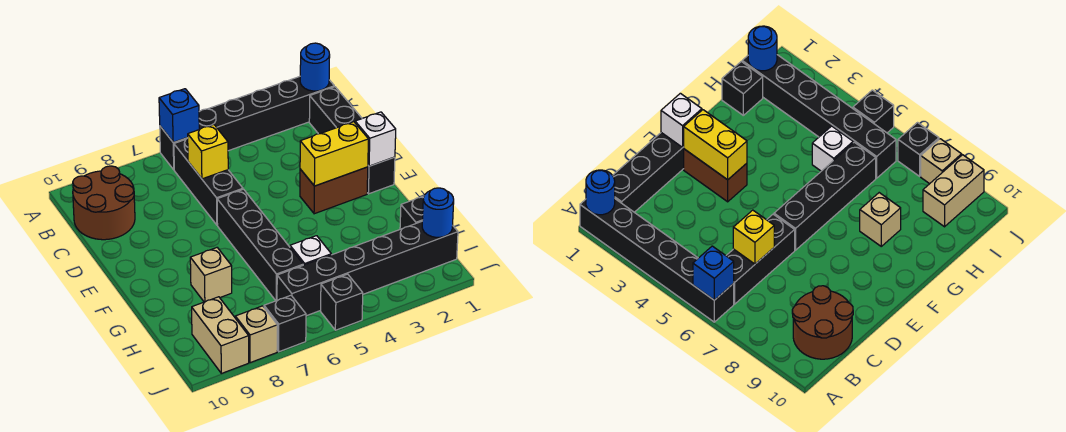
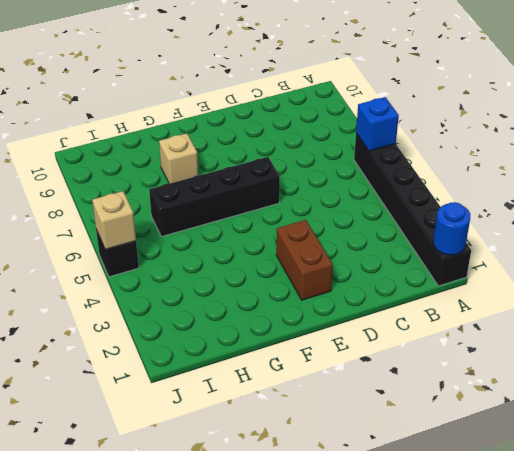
tan 1x1 brick [92,191,136,249] -> tan 1x1 brick moved to [235,306,277,363]
none -> black 1x4 brick [309,87,395,194]
none -> black 1x3 brick [174,138,243,225]
none -> brown 2x2 round brick [73,166,135,240]

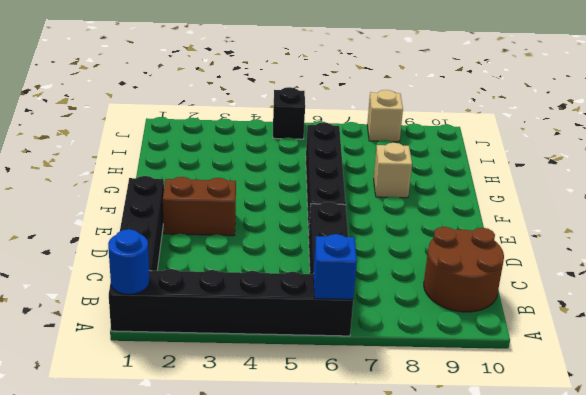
none -> black 1x1 brick [400,196,424,229]
none -> white 1x1 brick [290,236,331,265]
none -> black 1x6 brick [277,222,458,316]

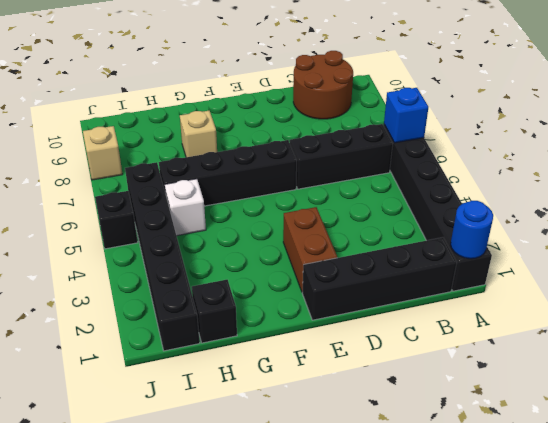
none -> tan 1x2 brick [192,297,249,373]
none -> black 1x1 brick [264,295,306,352]
none -> yellow 1x1 brick [187,125,228,179]

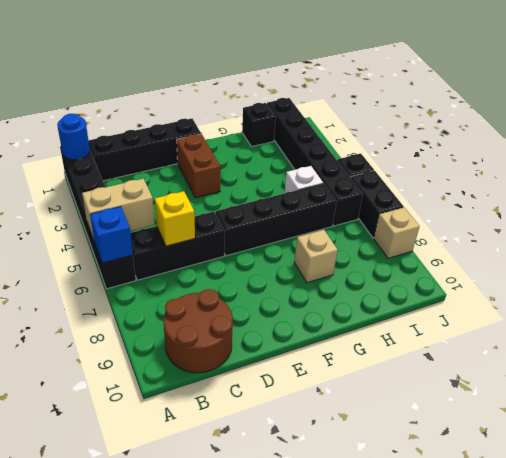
tan 1x2 brick [82,179,155,239] -> tan 1x2 brick moved to [192,297,249,373]
black 1x2 brick [351,171,404,238] -> black 1x1 brick [264,295,306,352]
none -> white 1x1 brick [355,112,396,166]
none -> yellow 1x2 brick [300,122,368,186]
none -> blue 1x1 round brick [422,188,454,237]

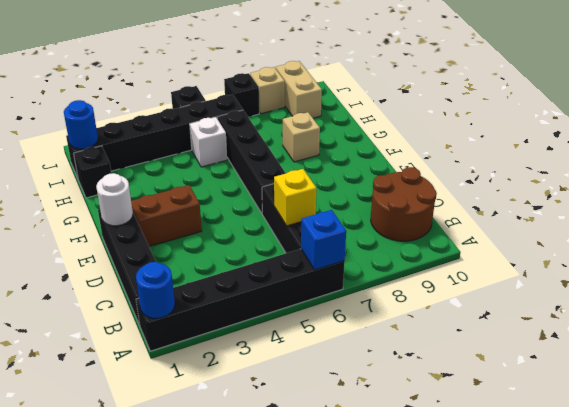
white 1x1 round brick [96,173,133,226] -> white 1x1 brick [355,112,396,166]
none -> yellow 1x2 brick [300,122,368,186]

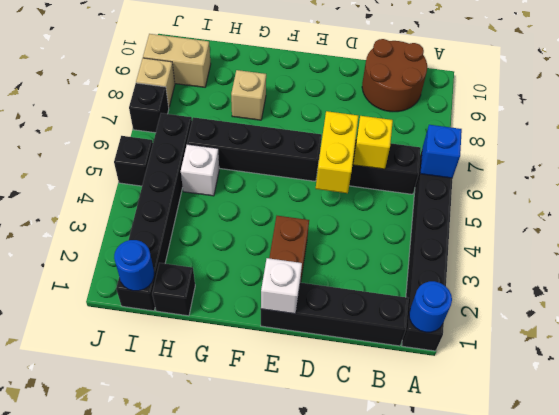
yellow 1x2 brick [316,111,358,193] -> yellow 1x2 brick moved to [300,122,368,186]

